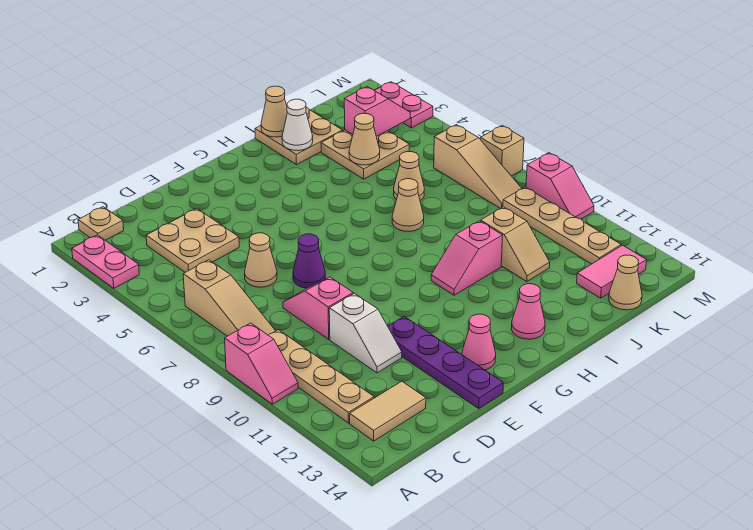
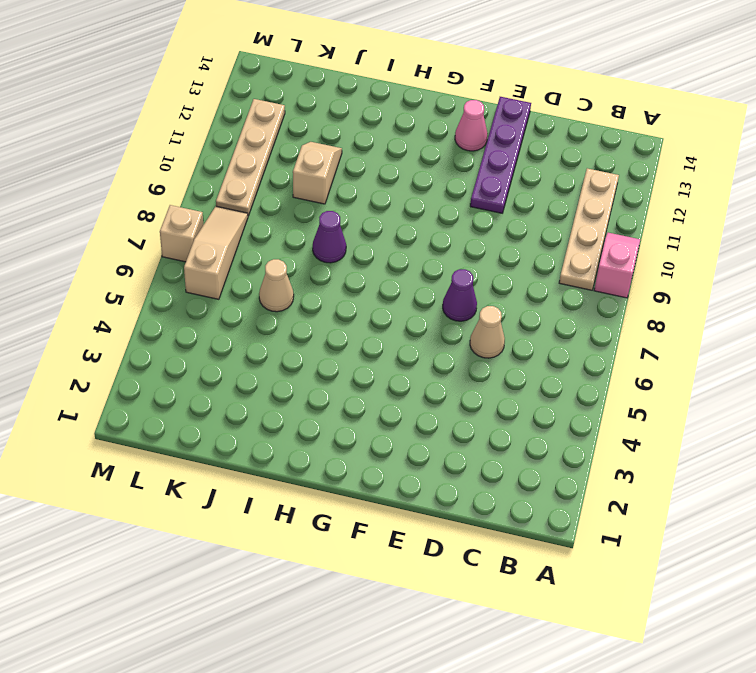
purple 1x1 cone [313,211,346,263] -> none
none -> pink 1x2 plate [72,235,139,288]
none -> tan 1x1 plate [78,207,124,240]
none -> tan 1x3 slope [183,260,275,336]
none -> tan 1x2 tile [350,381,426,441]

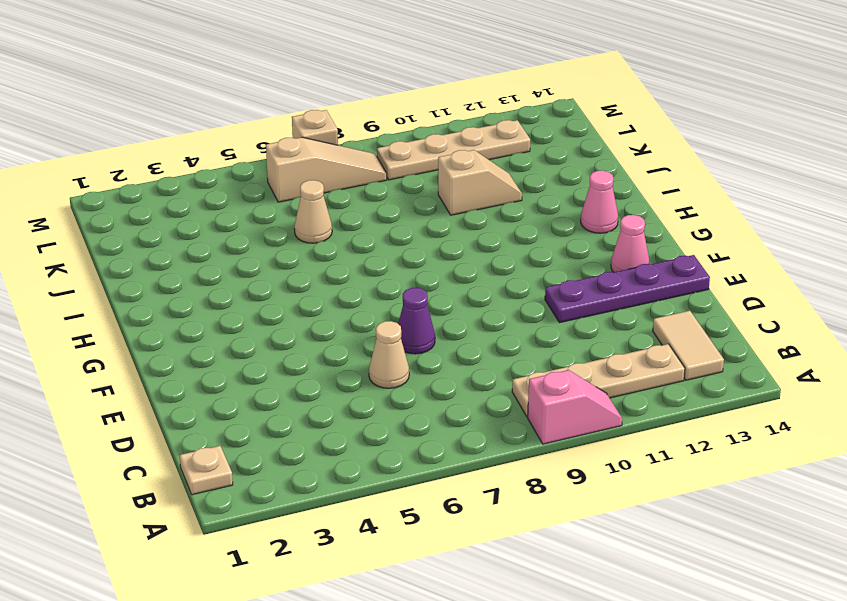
none -> pink 1x2 plate [72,235,139,288]
none -> tan 1x3 slope [183,260,275,336]
none -> tan 2x2 plate [146,209,239,272]
none -> pink 1x2 slope [283,277,353,339]

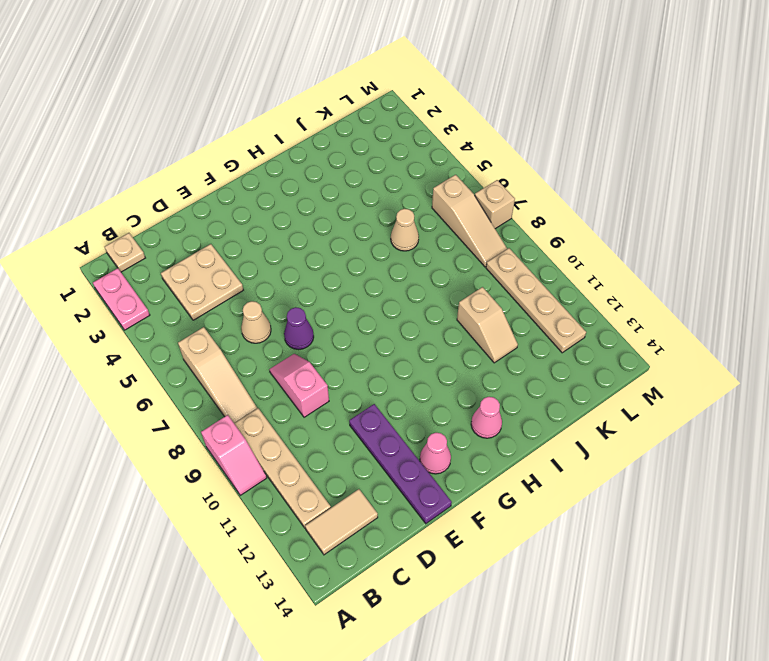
none -> white 1x2 slope [329,293,402,373]
none -> pink 1x2 slope [431,221,503,295]
none -> tan 2x2 plate [255,107,343,165]
none -> tan 1x1 cone [392,179,424,232]

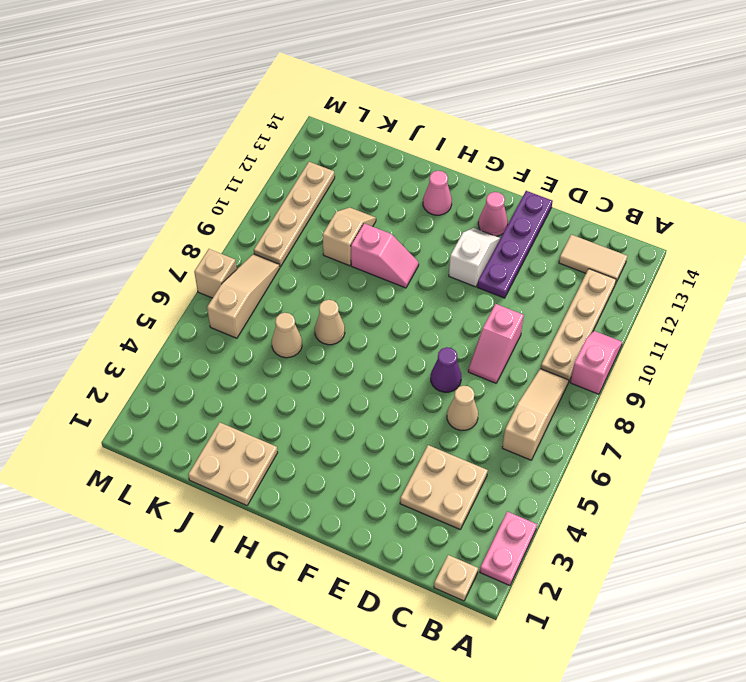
white 1x2 slope [449,228,500,287] -> white 1x2 slope moved to [329,293,402,373]
none -> tan 2x2 plate [321,130,409,179]
none -> pink 1x2 tile [577,245,647,298]
none -> tan 1x1 cone [609,255,642,310]
none -> pink 1x2 plate [374,82,433,128]

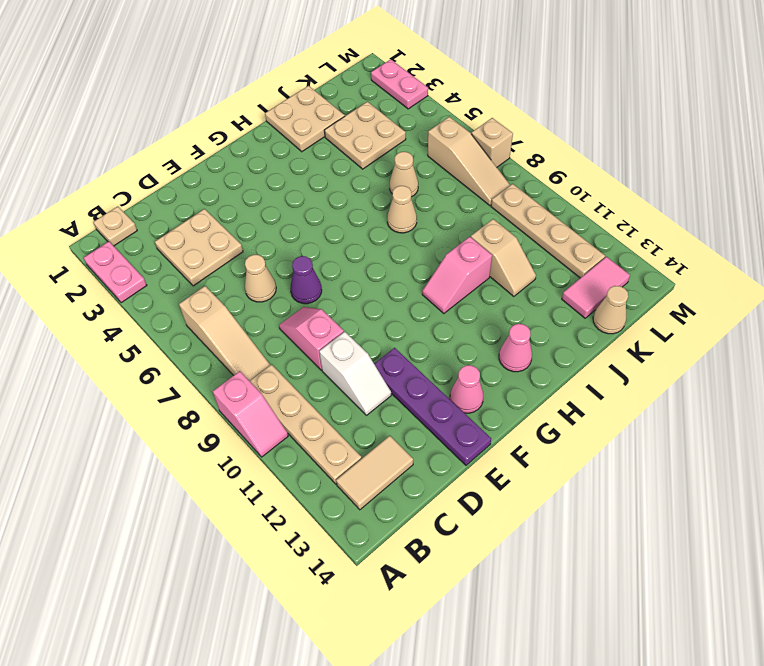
none -> pink 1x2 slope [526,153,594,219]
none -> tan 1x1 cone [261,86,288,137]
none -> white 1x1 cone [282,99,313,151]
none -> tan 1x1 cone [349,113,380,165]

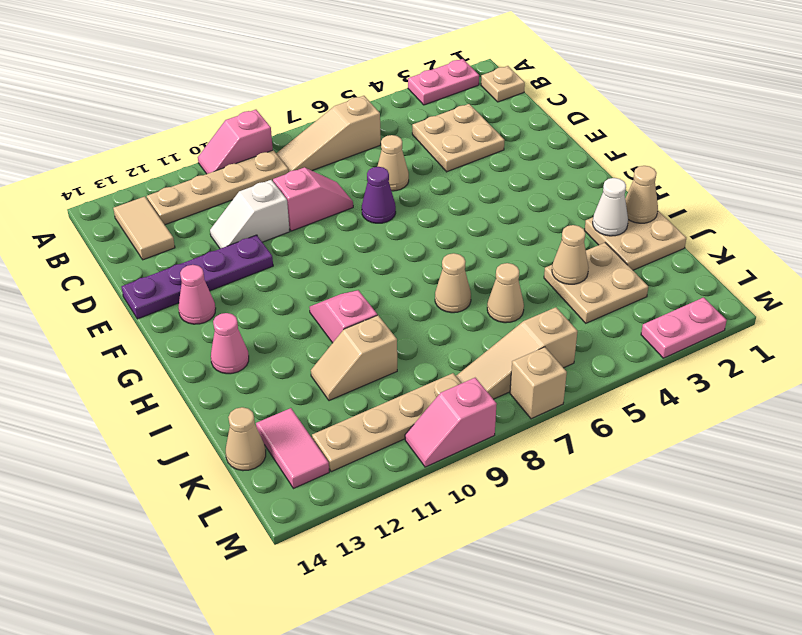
none -> pink 1x2 slope [344,87,410,136]

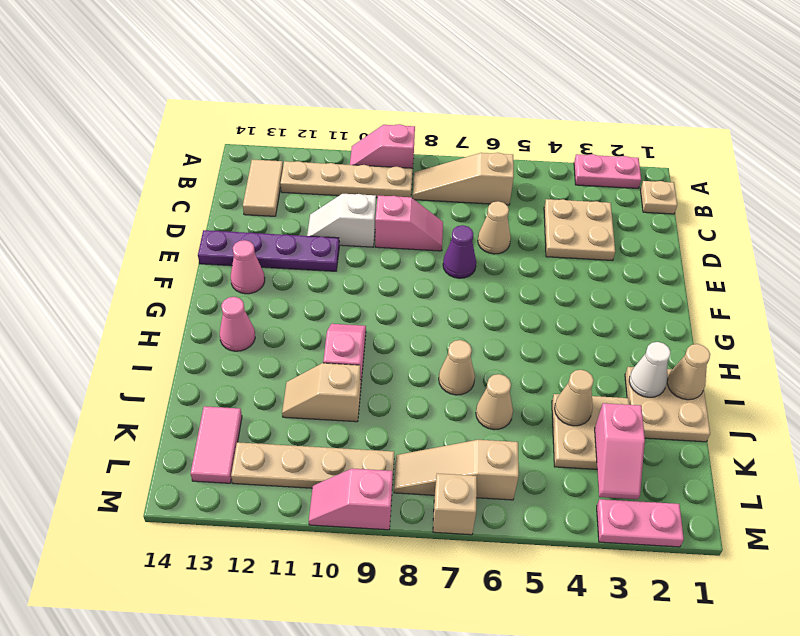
none -> tan 1x1 cone [609,255,642,310]

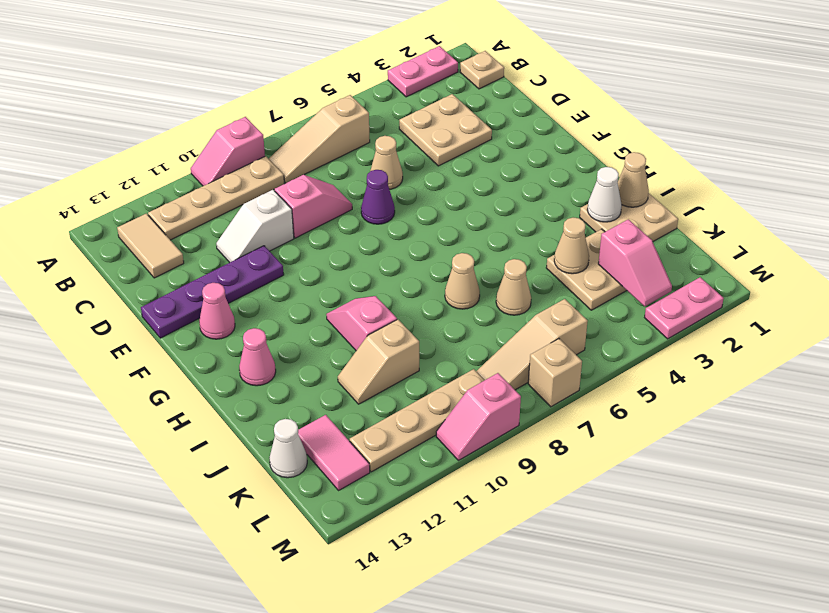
white 1x1 cone [269,419,307,478] -> tan 1x1 cone [609,255,642,310]

